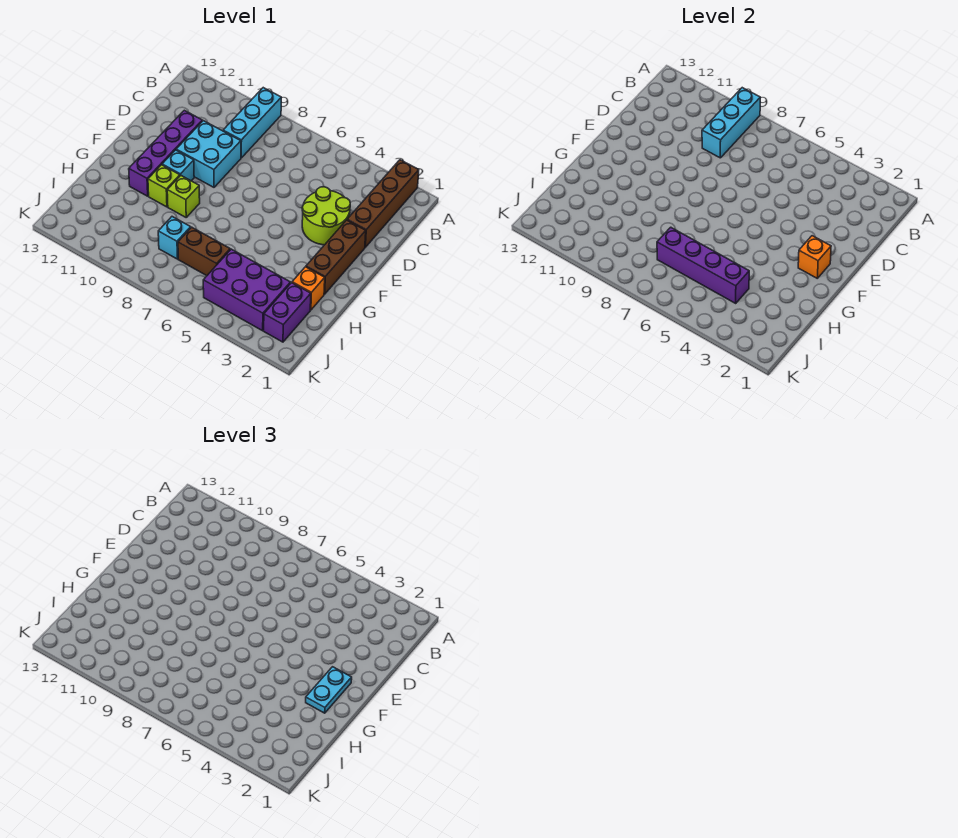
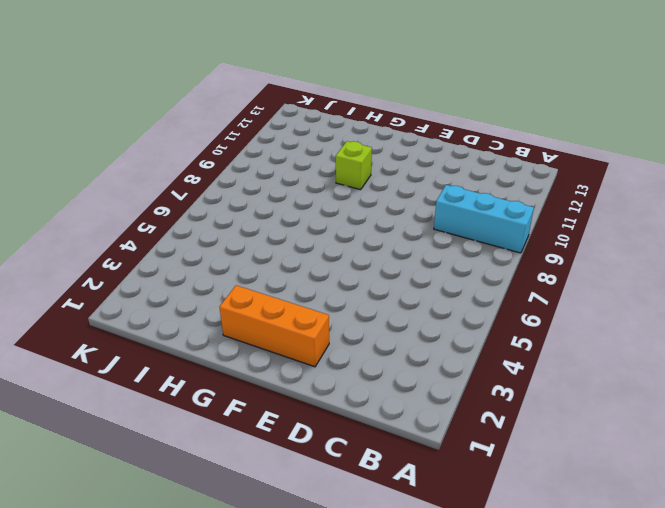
orange 1x3 brick [220,285,329,367] -> brown 1x3 brick [306,220,366,294]
none -> brown 1x4 brick [347,160,419,247]
none -> lime 2x2 round brick [302,187,350,245]
none -> cyan 2x2 brick [176,121,241,187]

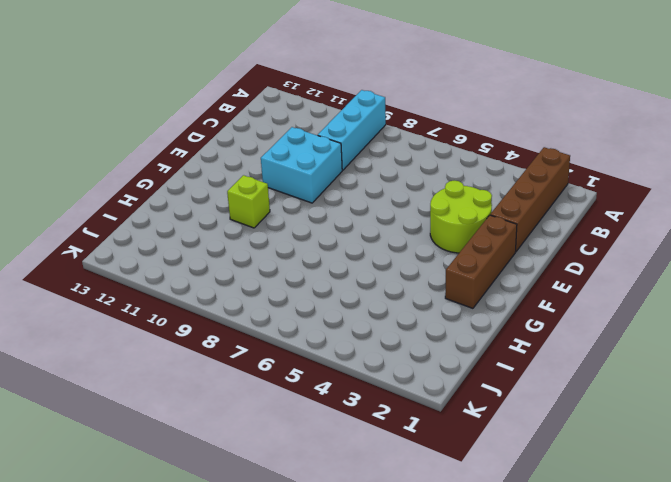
none -> purple 1x4 brick [129,110,202,196]
none -> cyan 1x1 brick [162,150,194,181]
none -> lime 1x1 brick [167,176,200,217]

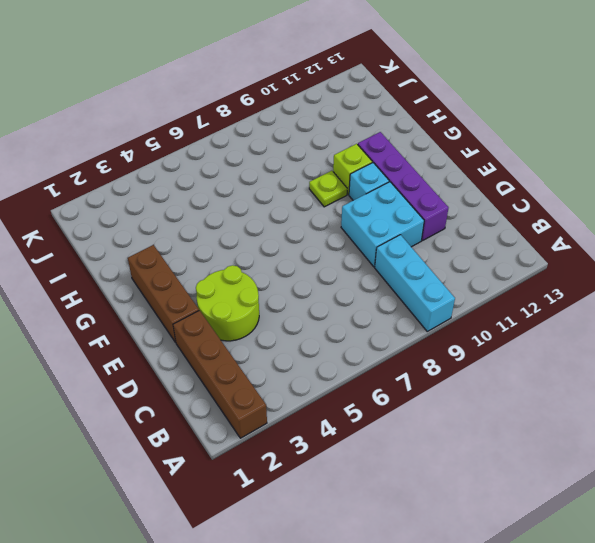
lime 1x1 plate [309,171,347,207] -> lime 1x1 brick [167,176,200,217]
none -> orange 1x1 brick [292,267,325,310]
none -> purple 1x2 brick [264,283,311,342]
none -> purple 2x3 brick [203,249,290,331]

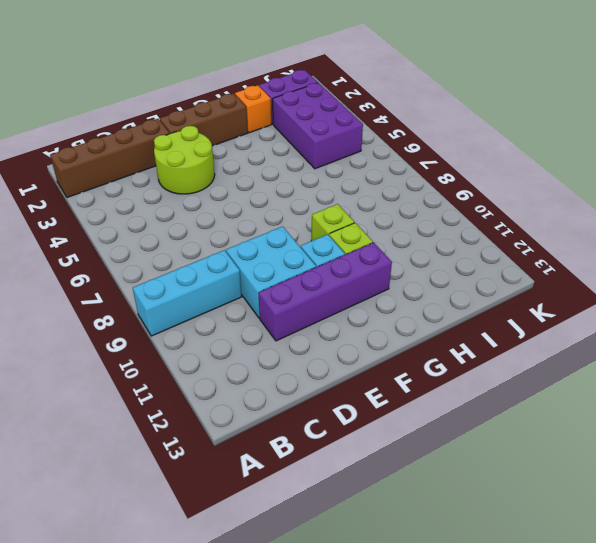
none -> brown 1x2 brick [178,227,230,276]
none -> cyan 1x1 brick [158,217,191,259]
none -> cyan 1x3 brick [702,88,760,158]

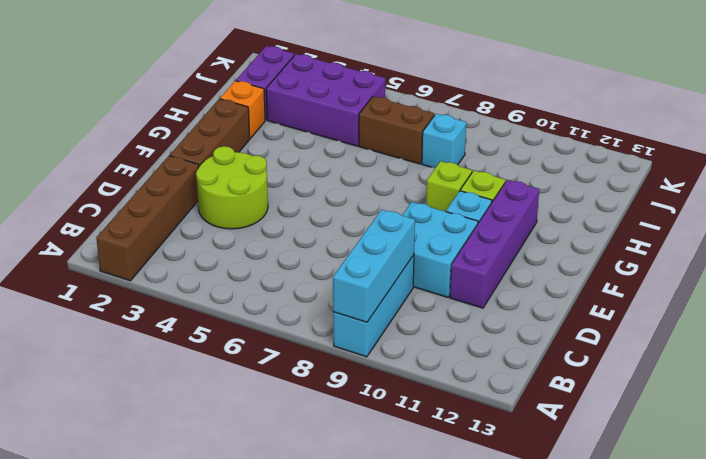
none -> orange 1x1 brick [798,236,831,278]
none -> purple 1x4 brick [657,227,749,303]
none -> cyan 1x2 plate [306,667,352,713]

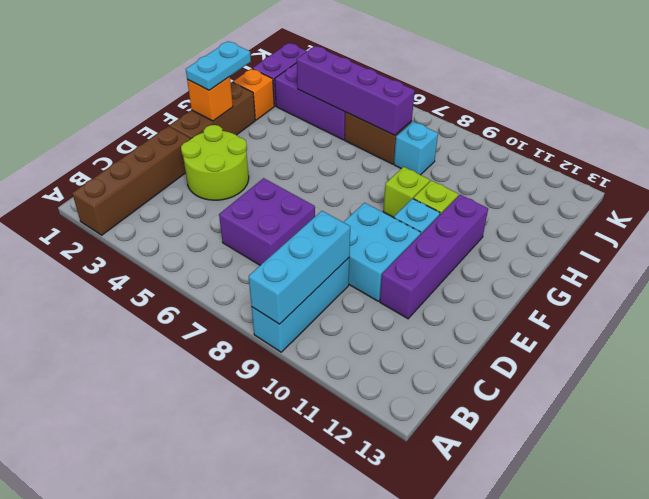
purple 2x2 brick [219,178,315,265] -> none

